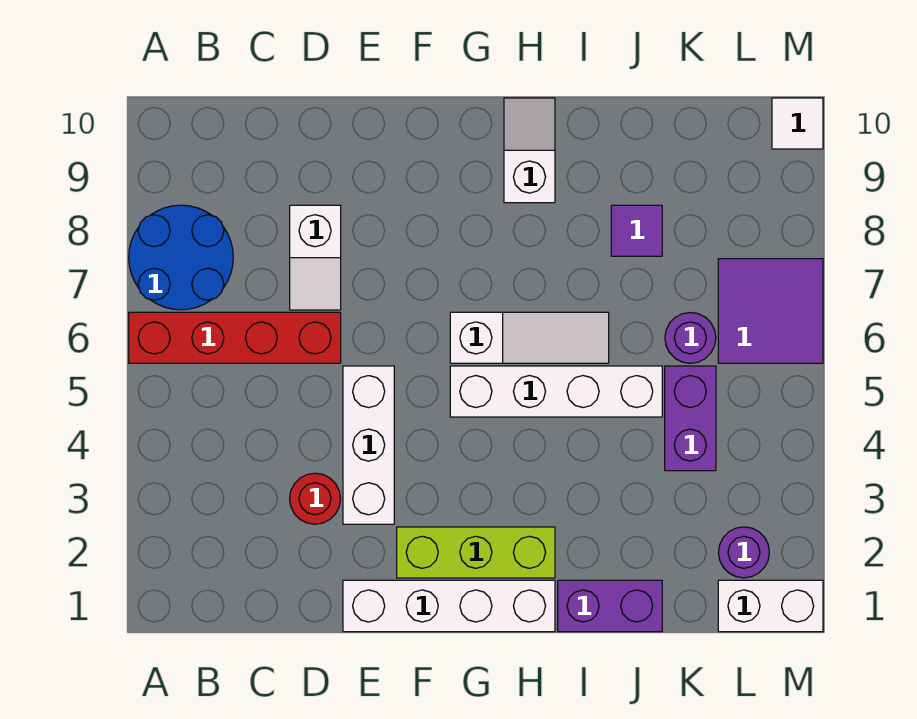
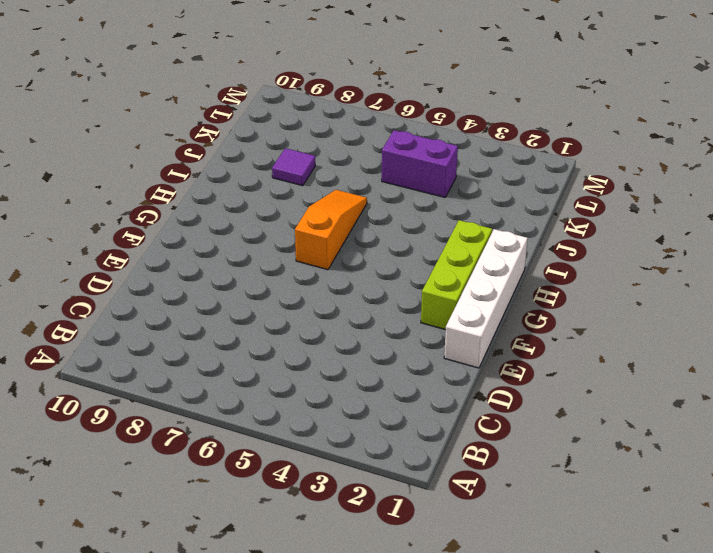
orange 1x3 slope [295,190,367,270] -> white 1x3 slope [450,312,609,363]
none -> red 1x4 brick [129,312,341,363]
none -> blue 2x2 round brick [129,205,233,310]
none -> red 1x1 round brick [290,473,341,524]

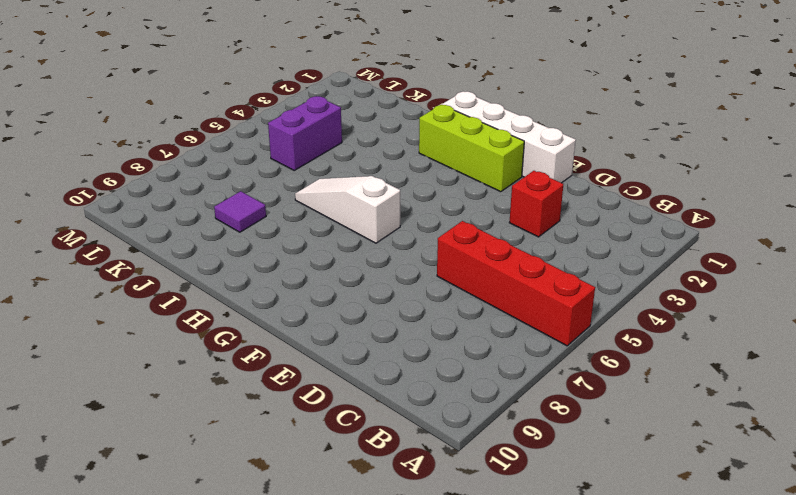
red 1x1 brick [509,171,563,237] -> red 1x1 round brick [290,473,341,524]
none -> blue 2x2 round brick [129,205,233,310]
none -> white 1x2 slope [290,205,341,310]
none -> white 1x3 brick [343,366,394,524]

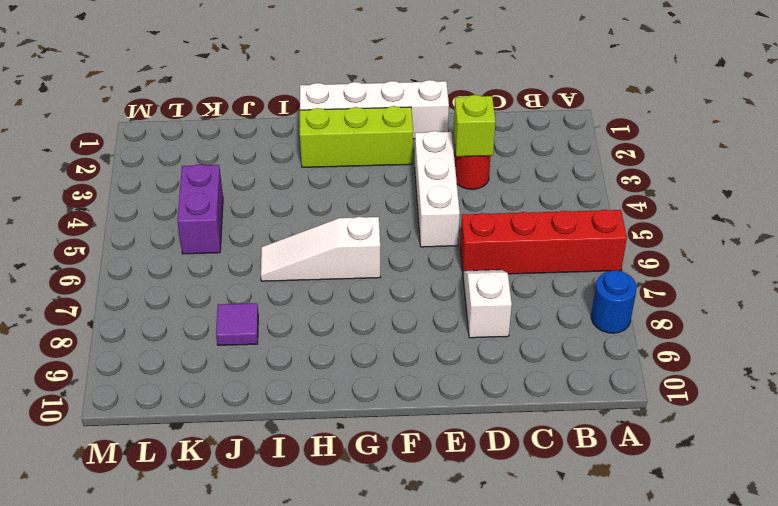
blue 1x1 round brick [591,270,637,333] -> blue 2x2 round brick [129,205,233,310]
lime 1x1 brick [453,95,496,157] -> none
none -> white 1x4 brick [450,366,662,417]
none -> white 1x2 slope [504,98,555,203]
none -> purple 1x2 brick [558,580,662,632]

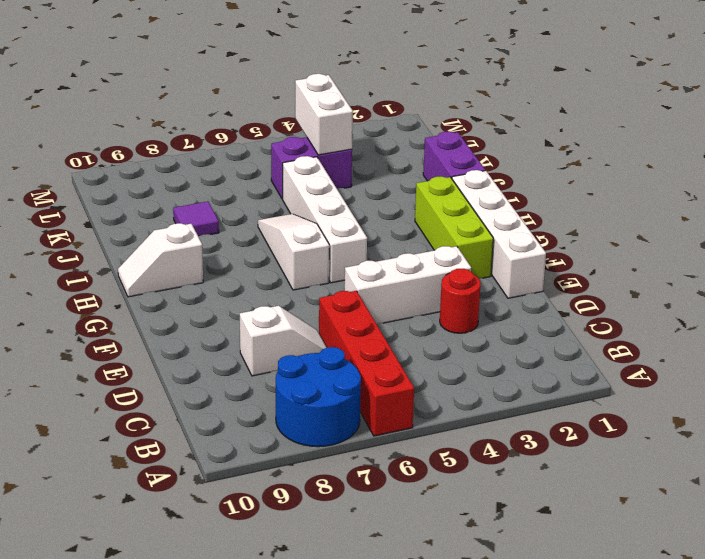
white 1x2 brick [295,74,353,155] -> white 1x2 brick moved to [718,580,823,632]
none -> purple 1x1 round brick [665,312,716,363]
none -> purple 1x1 round brick [718,527,769,578]
none -> purple 2x2 tile [718,259,823,363]

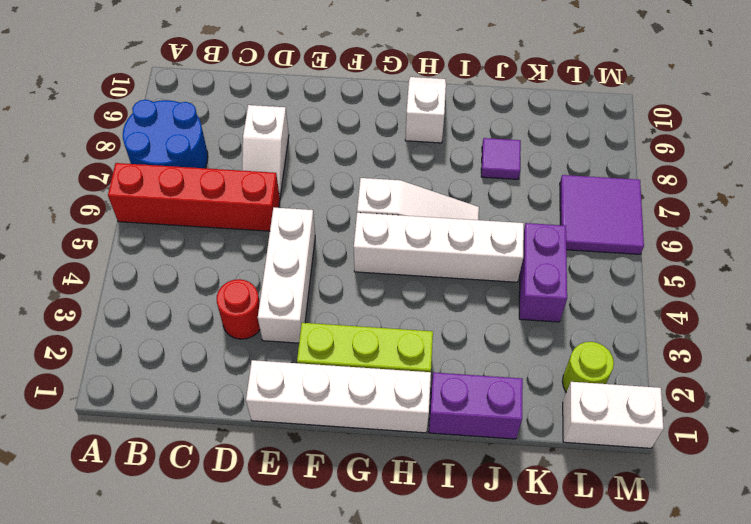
lime 1x1 round brick [562,342,614,392] -> purple 1x1 round brick [718,527,769,578]
none -> purple 1x1 round brick [665,312,716,363]
none -> white 1x1 tile [772,98,823,149]

